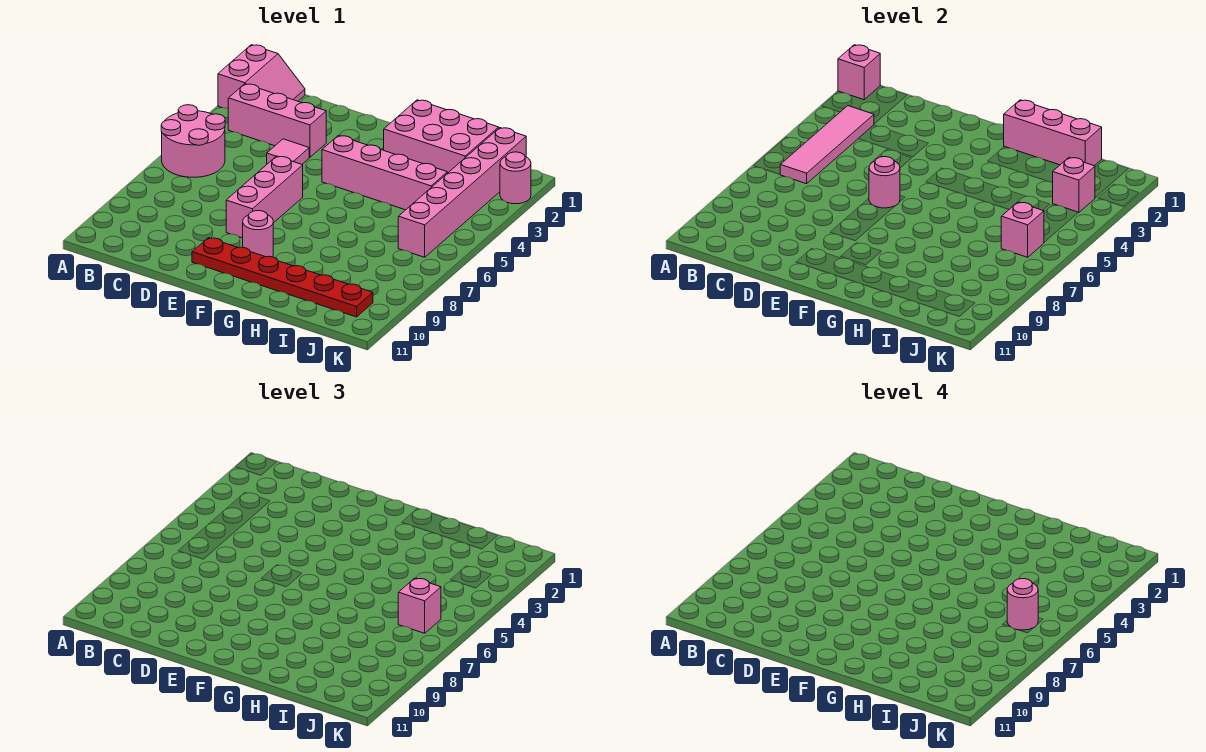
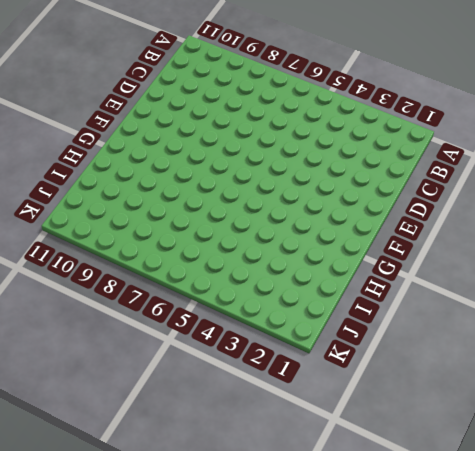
none -> pink 2x2 slope [218,45,305,109]
none -> pink 2x2 round brick [161,105,225,177]
none -> pink 1x3 brick [228,84,326,157]

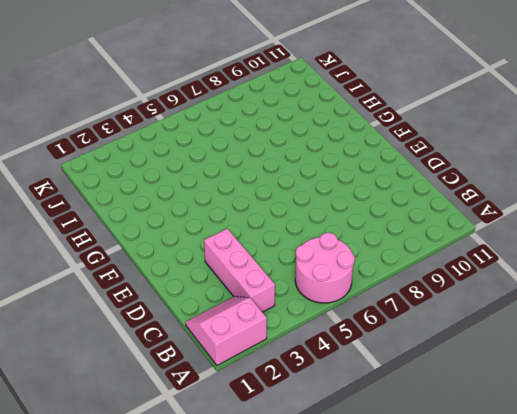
none -> pink 1x1 tile [267,139,309,164]
none -> pink 1x3 brick [226,156,303,238]
none -> red 1x6 plate [192,238,373,317]

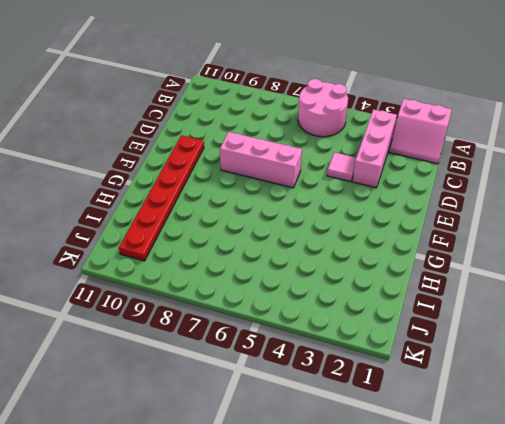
none -> pink 1x4 brick [322,135,447,210]
none -> pink 1x1 round brick [243,210,273,257]
none -> pink 2x3 brick [384,100,499,173]

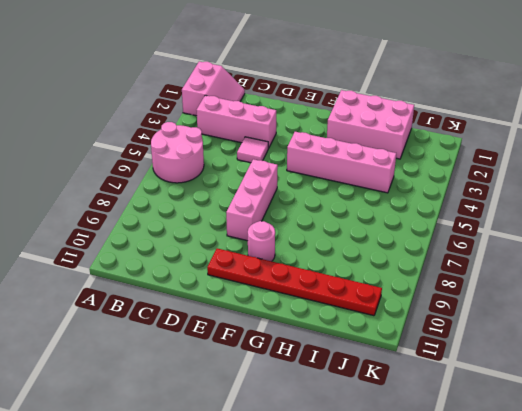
none -> pink 1x6 brick [398,128,526,257]
none -> pink 1x1 round brick [500,152,531,204]
none -> pink 1x1 brick [838,45,880,100]

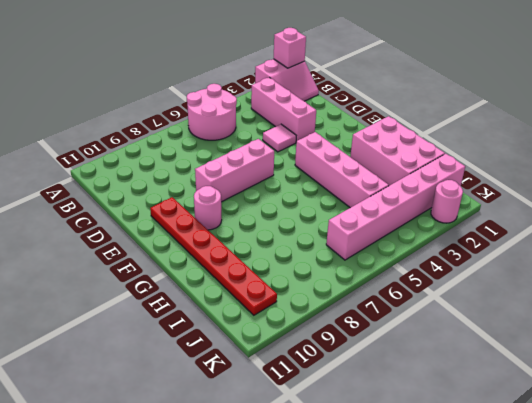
none -> pink 1x4 tile [780,106,874,184]
none -> pink 1x1 round brick [869,157,900,208]
none -> pink 1x3 brick [1004,100,1102,166]

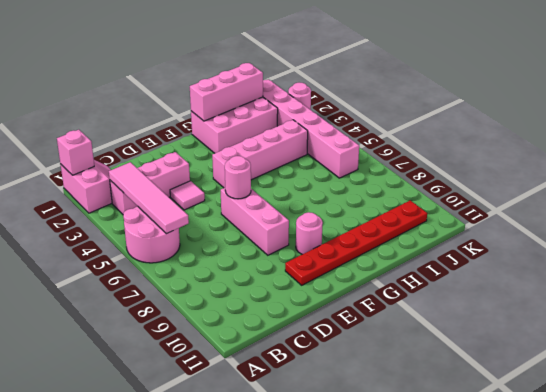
none -> pink 1x1 brick [1053,158,1095,213]
none -> pink 1x1 brick [1001,202,1044,257]
none -> pink 1x1 brick [398,578,441,633]

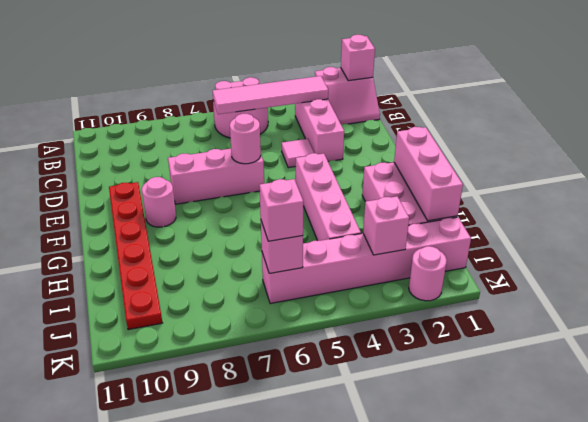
none -> pink 1x1 round brick [1007,579,1038,630]

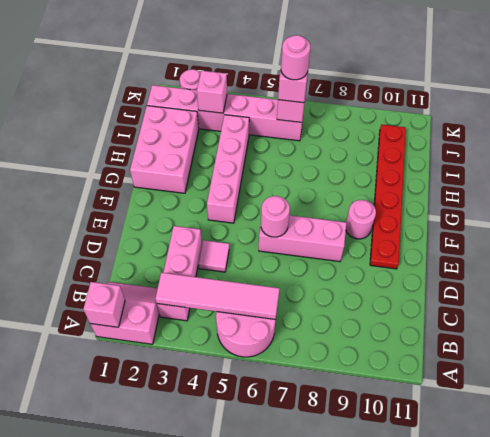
none -> pink 1x3 brick [1004,100,1102,166]

